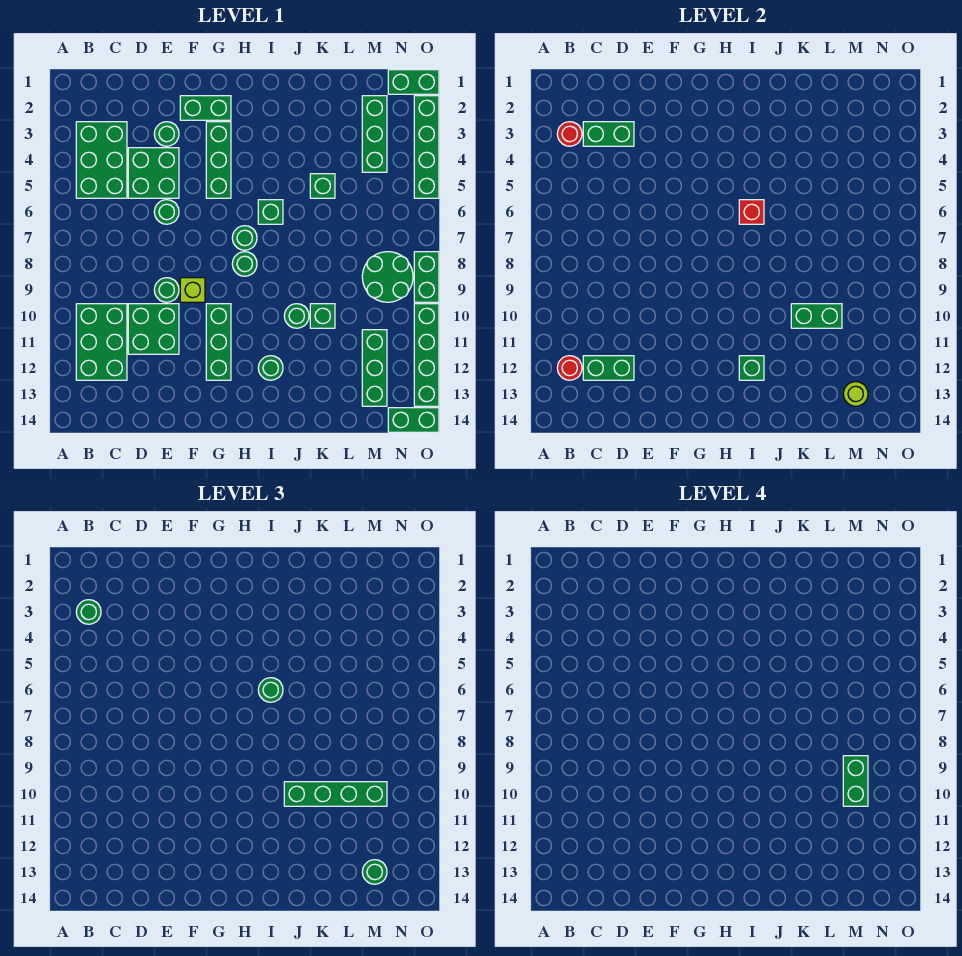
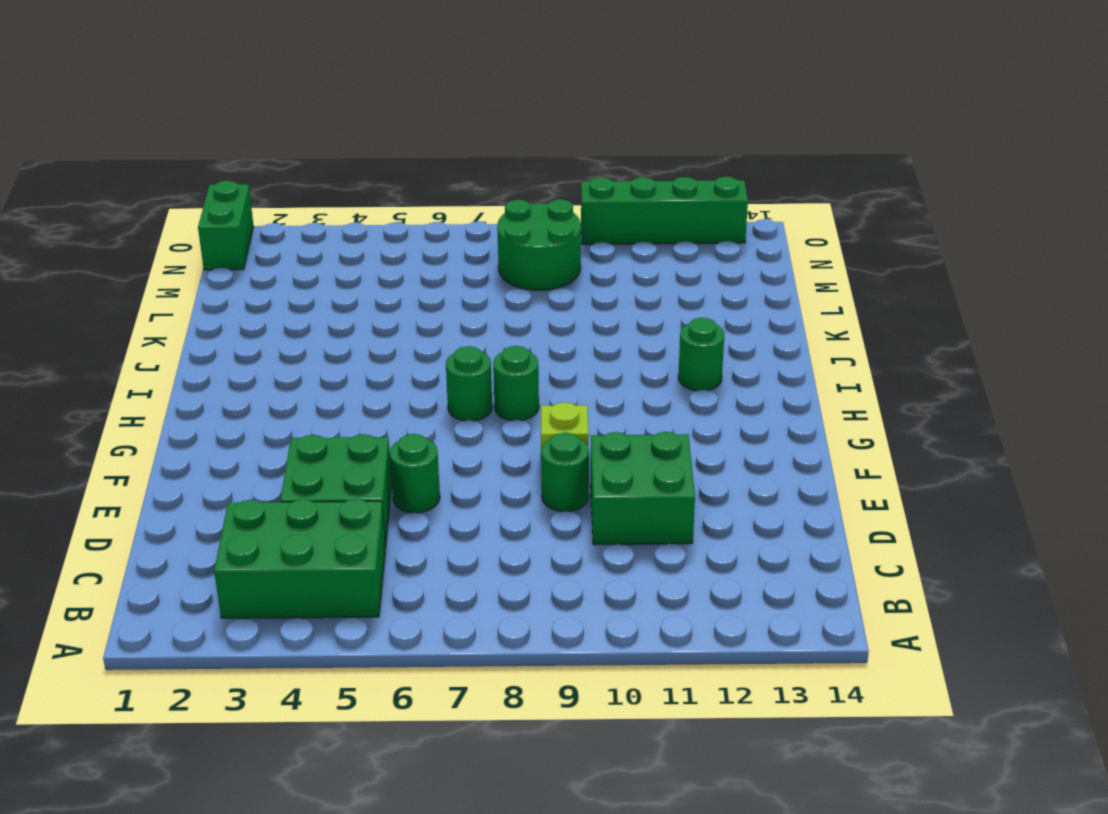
none -> green 2x3 brick [76,304,127,380]
none -> green 1x1 round brick [154,122,179,146]
none -> green 1x2 brick [180,96,231,120]
none -> green 1x3 brick [206,122,231,198]

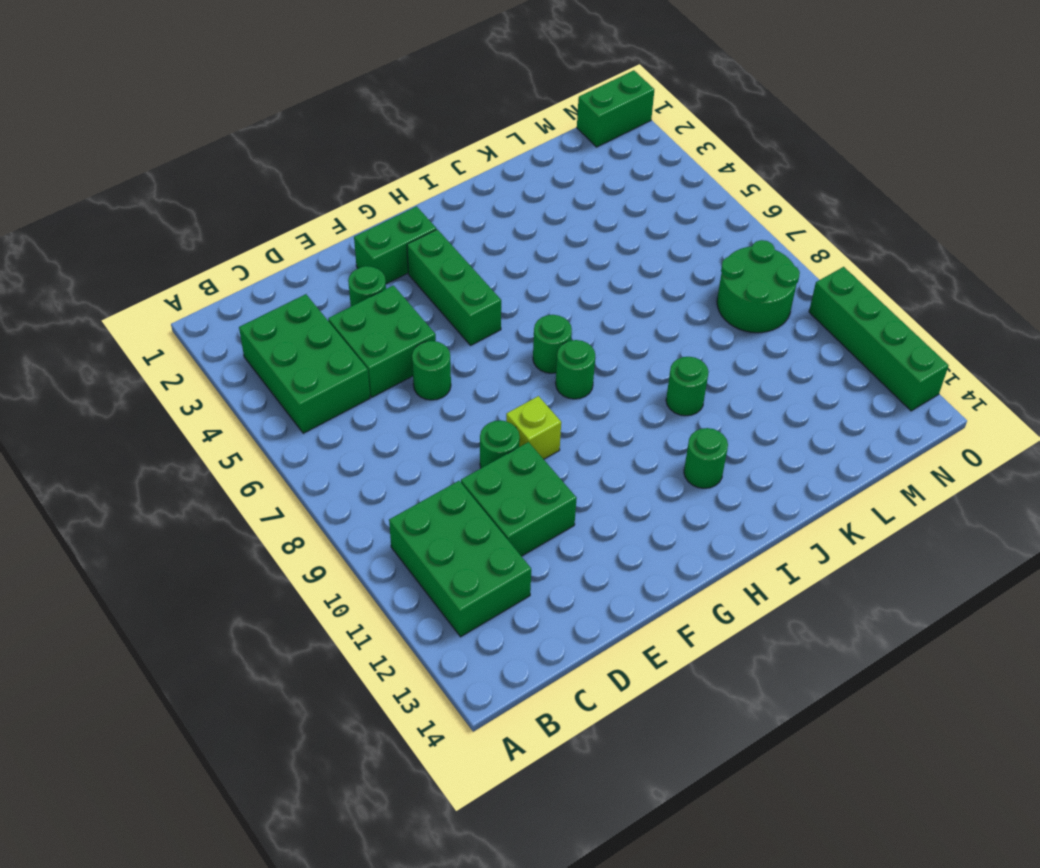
none -> green 1x3 brick [206,304,231,380]
none -> green 1x1 brick [258,200,283,224]
none -> green 1x1 brick [310,174,335,198]
none -> green 1x1 brick [310,304,335,328]

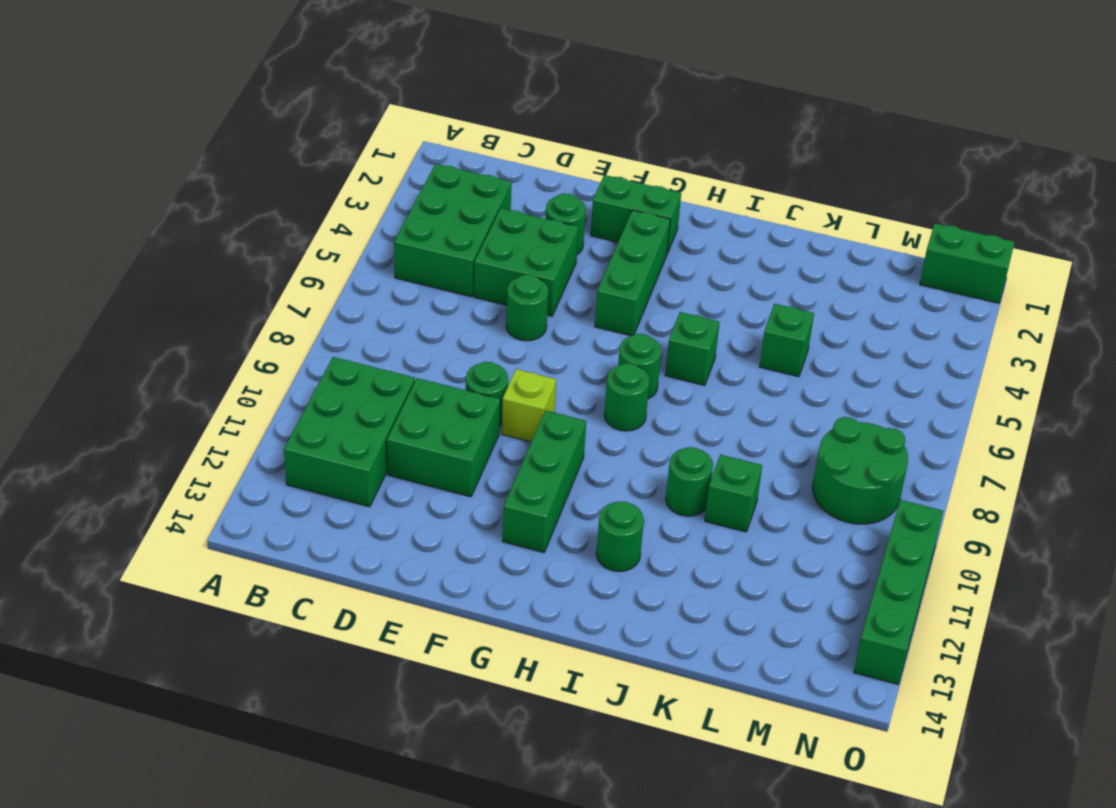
none -> green 1x3 brick [362,96,387,172]
none -> green 1x3 brick [362,330,387,406]
none -> green 1x2 brick [388,408,439,432]
none -> green 1x4 brick [414,96,439,198]

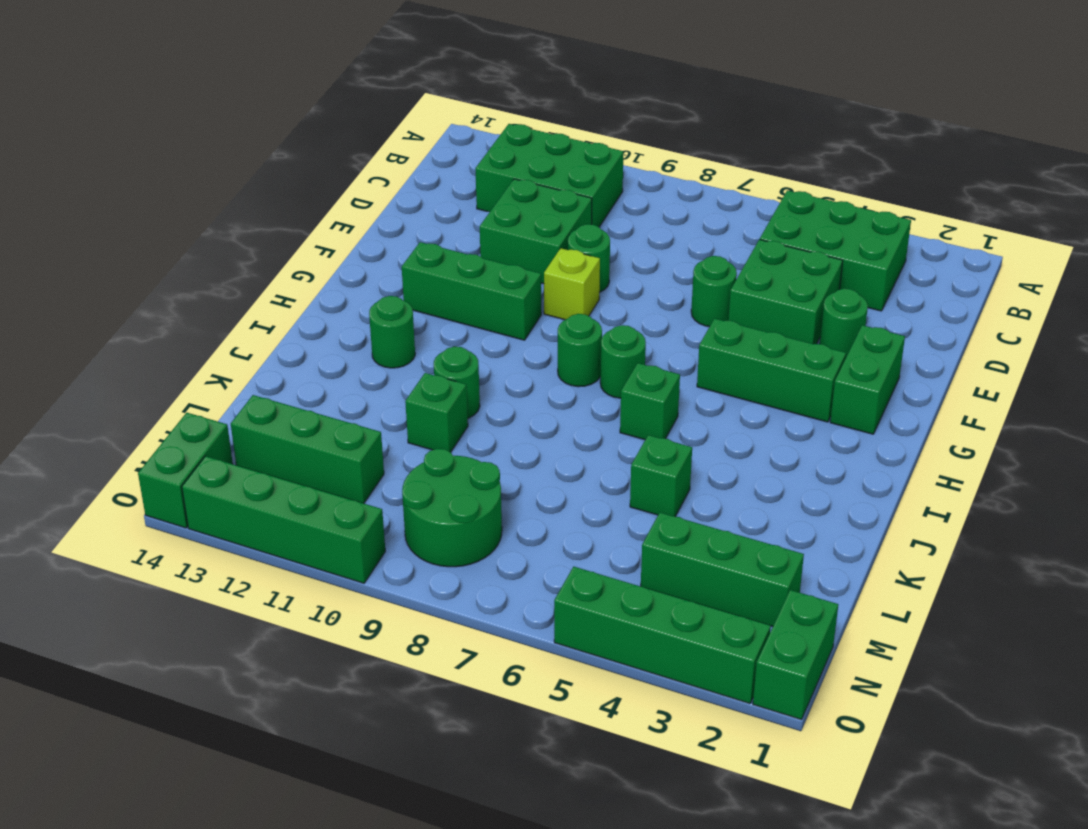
none -> green 1x2 brick [414,252,439,302]
none -> red 1x1 round brick [557,122,582,146]
none -> red 1x1 round brick [557,356,582,380]
none -> green 1x2 brick [583,122,634,146]

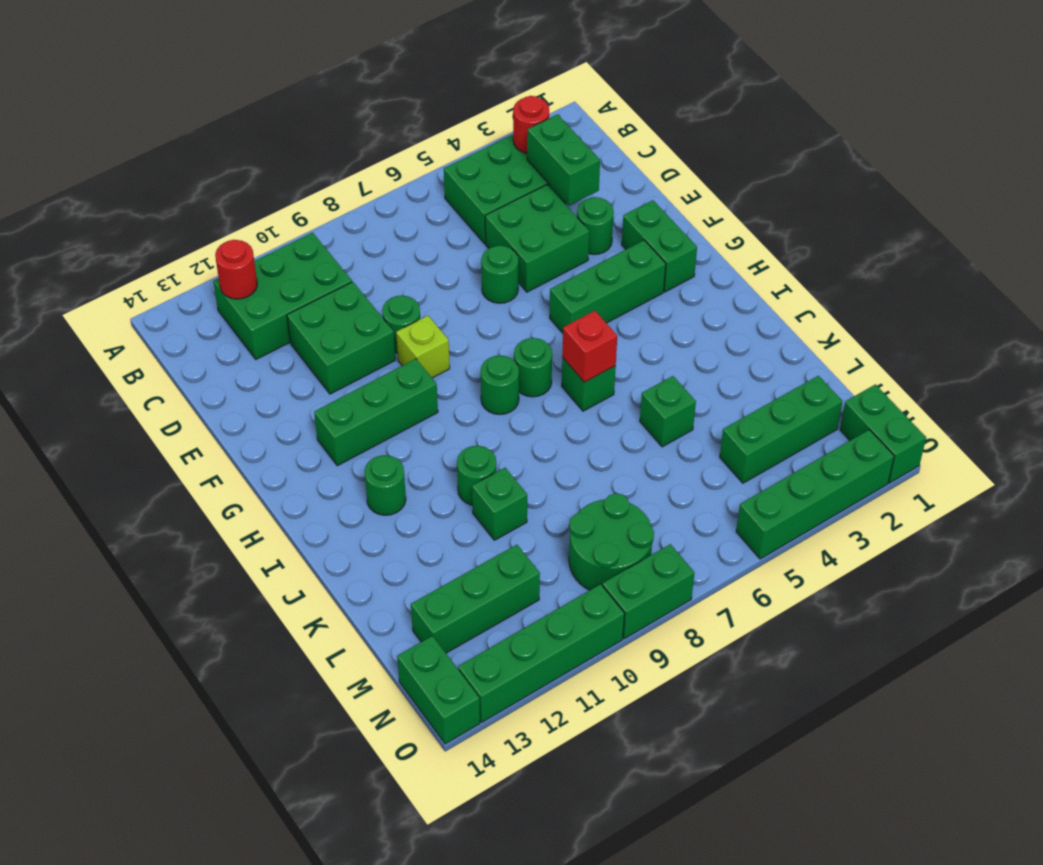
none -> green 1x2 brick [583,356,634,380]
none -> green 1x1 brick [739,356,764,380]
none -> green 1x2 brick [791,304,842,328]
none -> lime 1x1 round brick [843,382,868,406]

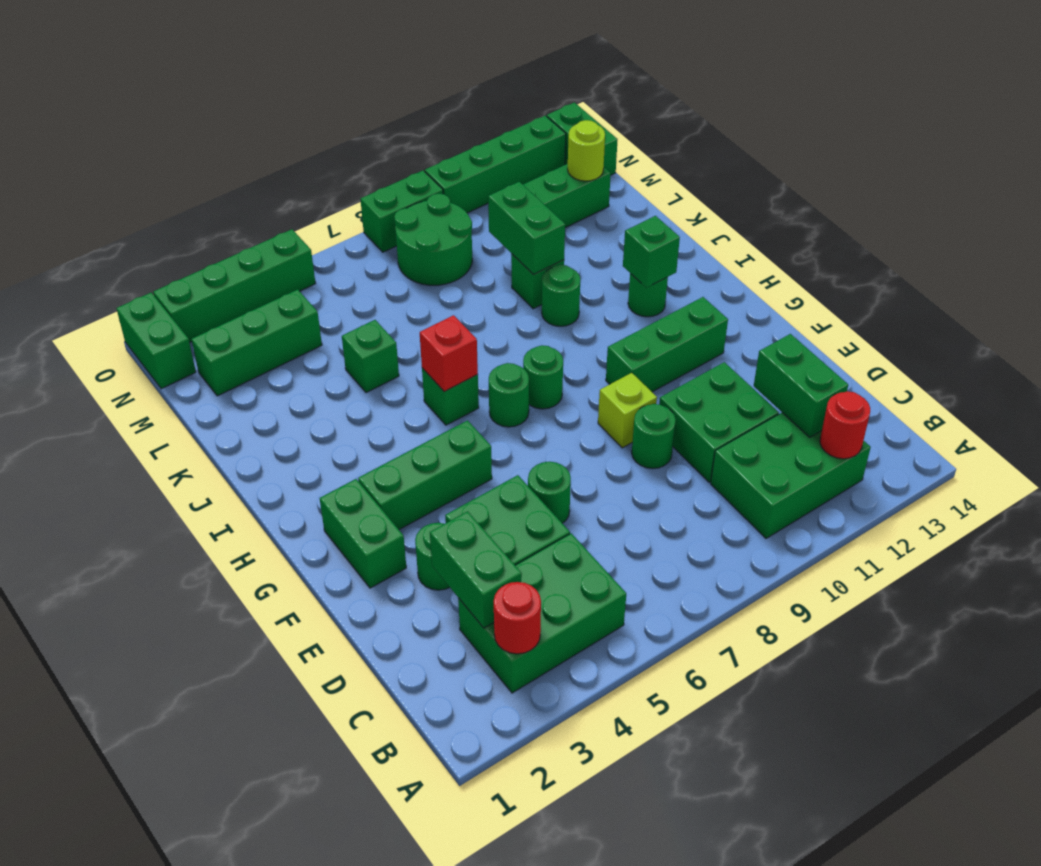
none -> green 1x1 round brick [76,600,101,624]
none -> green 1x1 round brick [258,678,283,702]
none -> green 1x4 brick [284,782,387,806]
none -> green 1x1 round brick [362,860,387,884]

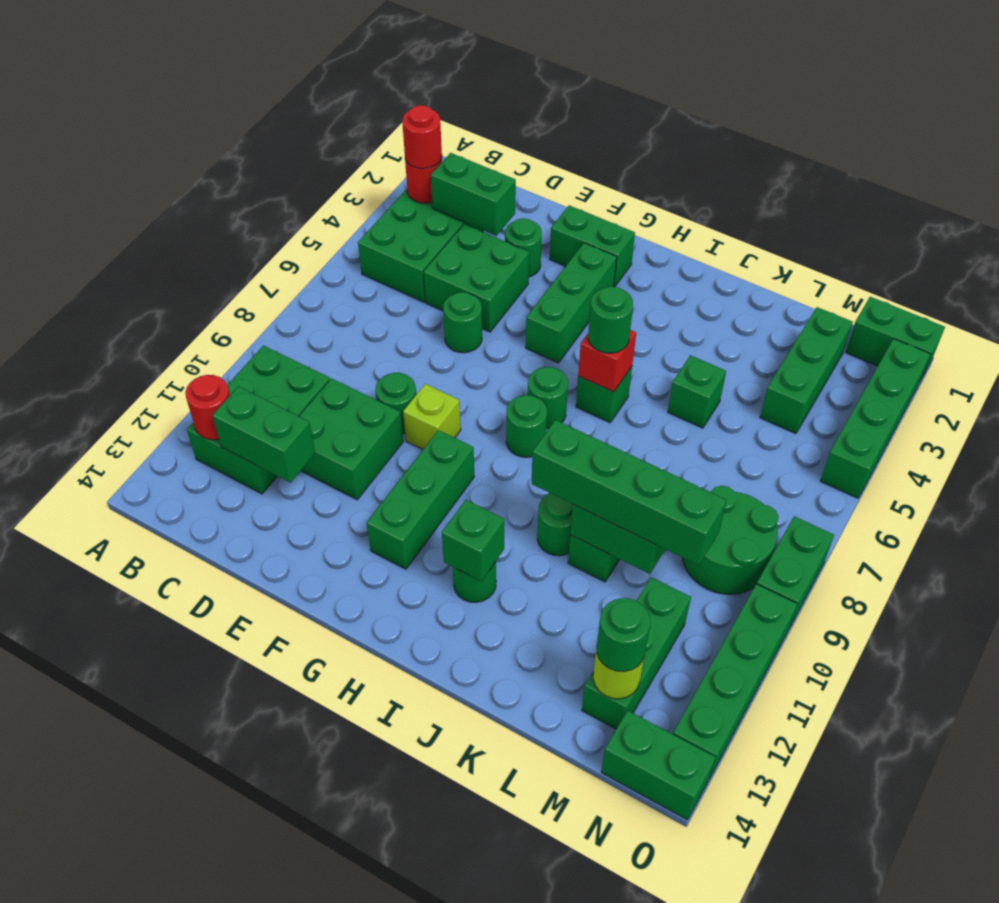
red 1x1 round brick [402,105,442,169] -> green 1x1 round brick [76,600,101,624]
none -> green 1x2 brick [843,756,868,806]

